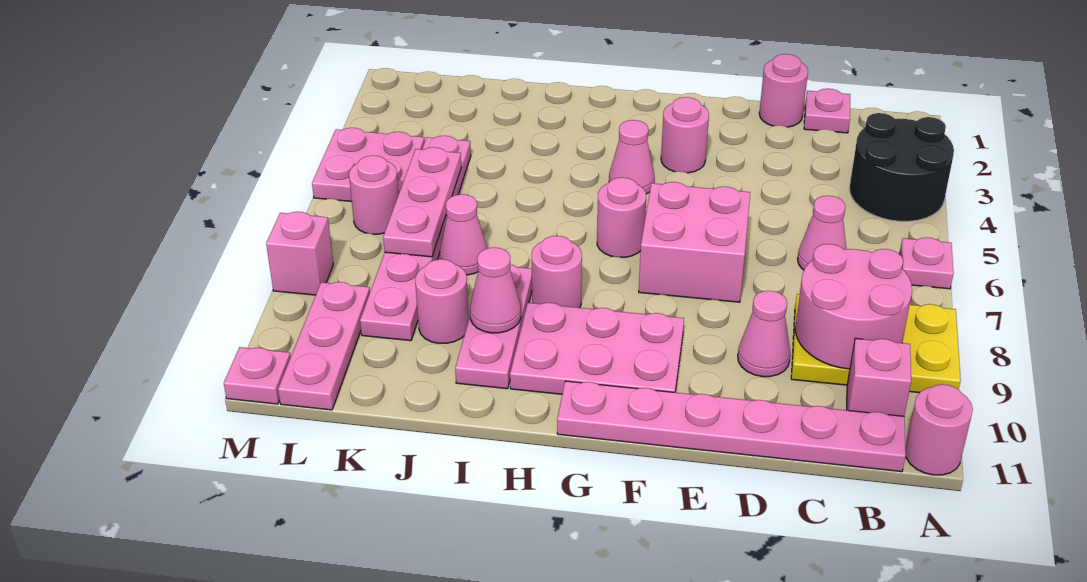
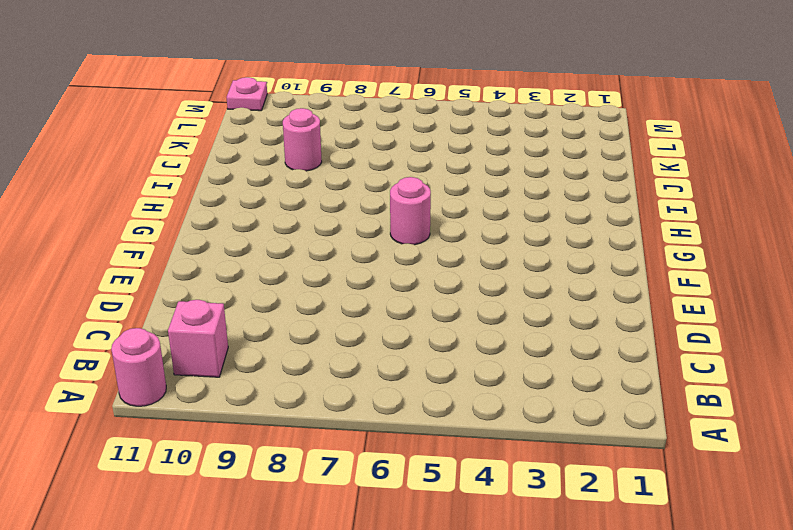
none -> black 2x2 round brick [849,113,954,221]
none -> pink 1x1 plate [900,237,954,289]
none -> yellow 2x3 plate [791,294,961,393]

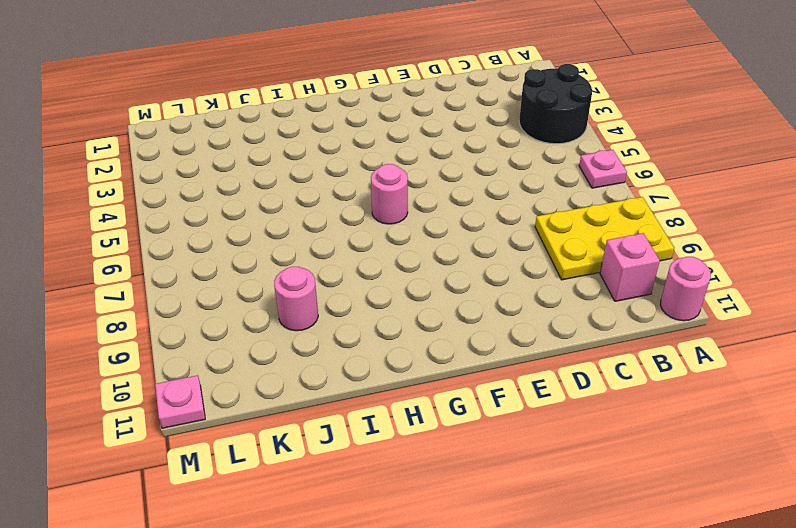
none -> pink 1x6 plate [557,381,906,472]
none -> pink 1x1 plate [804,89,850,133]
none -> pink 1x1 cone [797,196,846,270]

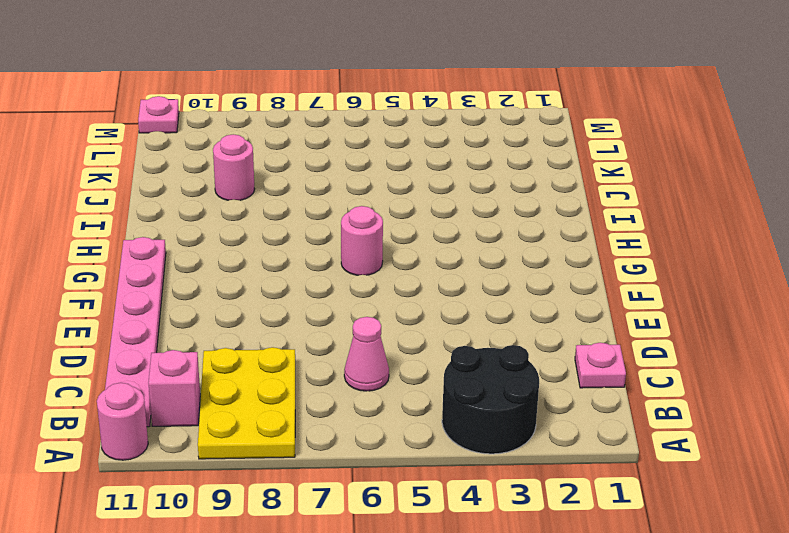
none -> pink 1x1 plate [900,237,954,289]
none -> pink 1x1 round brick [759,54,808,127]
none -> pink 1x1 cone [738,291,791,377]

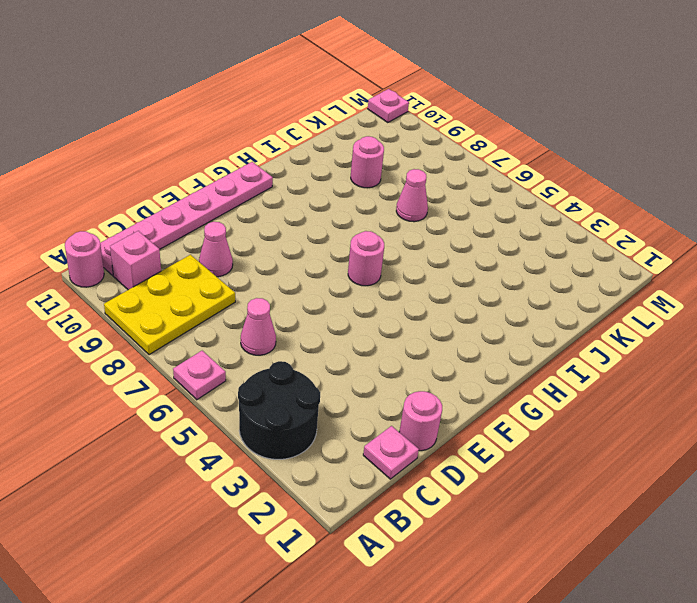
none -> pink 2x2 brick [639,182,750,302]
none -> pink 1x1 round brick [661,97,709,173]
none -> pink 2x3 plate [510,303,684,394]

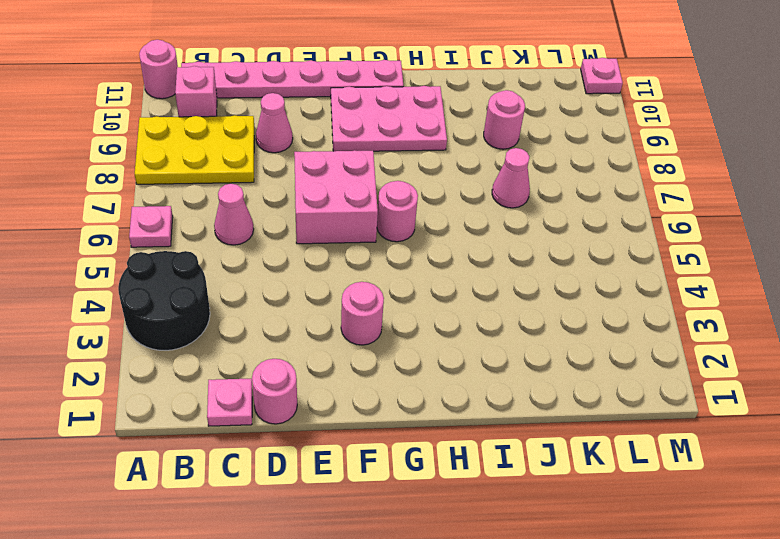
none -> pink 1x1 cone [609,120,654,194]
none -> pink 1x1 round brick [532,236,582,308]
none -> pink 1x3 plate [455,264,532,389]

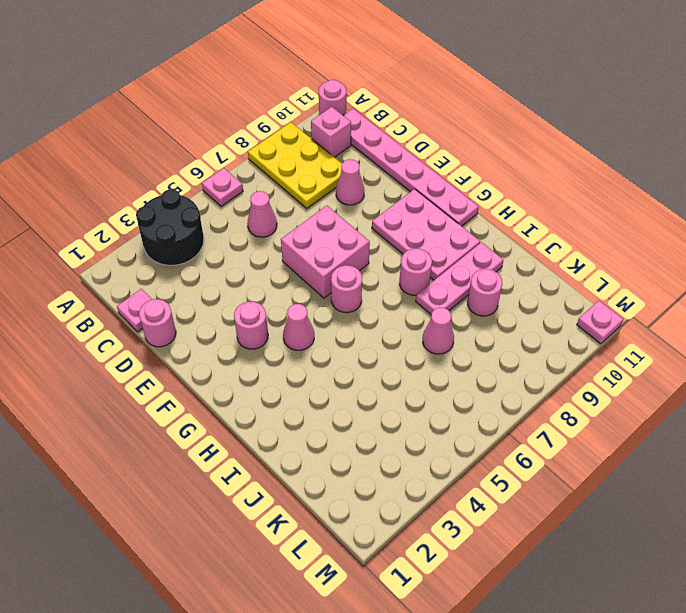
none -> pink 1x6 plate [360,136,471,341]
none -> pink 2x2 plate [312,128,425,202]
none -> pink 1x1 round brick [349,156,399,234]

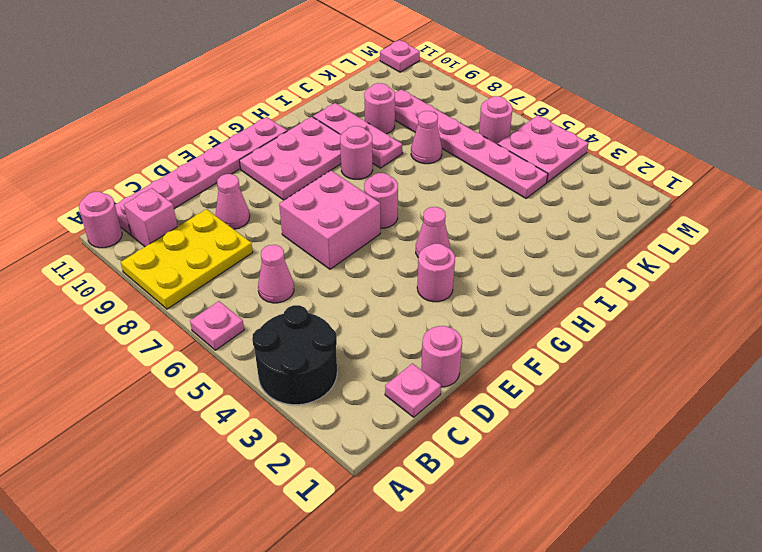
none -> pink 1x3 plate [278,282,370,410]
none -> pink 1x1 brick [266,212,333,295]
none -> pink 2x2 round brick [795,244,912,369]

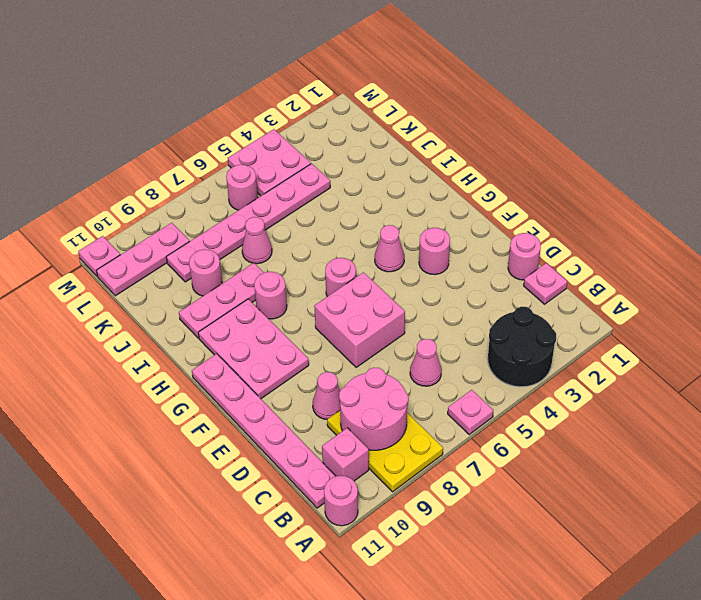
none -> pink 1x1 brick [266,212,333,295]
none -> pink 1x1 cone [470,247,521,333]
none -> pink 1x3 plate [383,147,461,257]

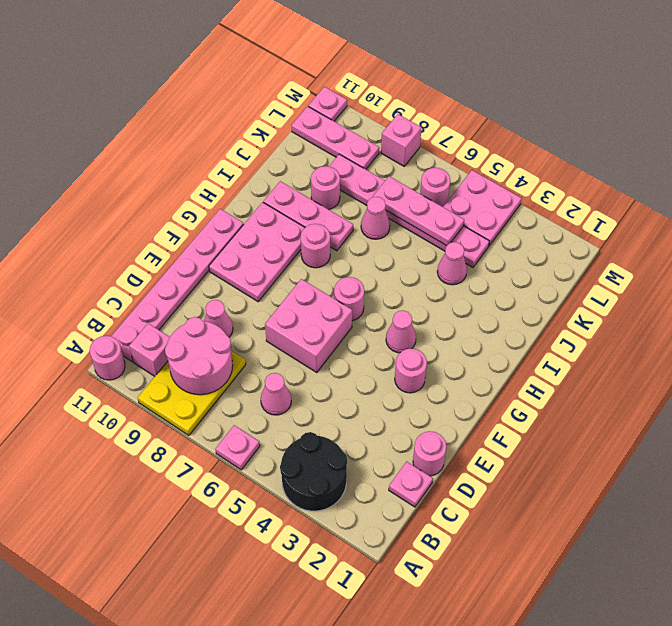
pink 1x1 cone [437,242,467,285] -> pink 1x1 cone moved to [470,247,521,333]

